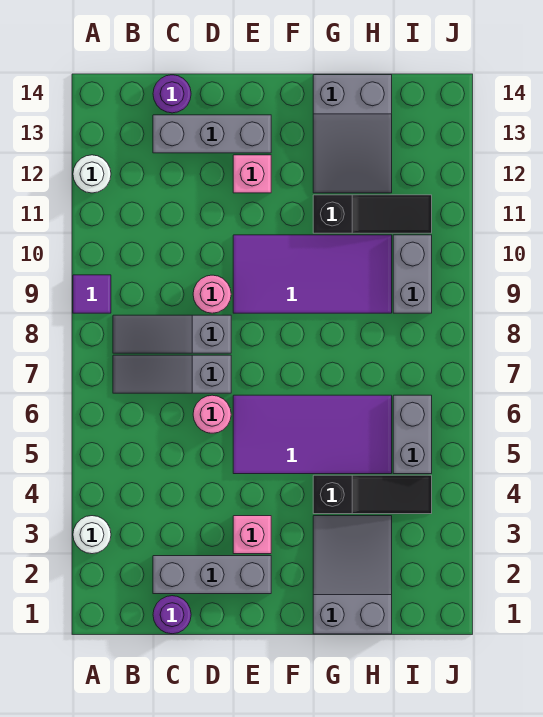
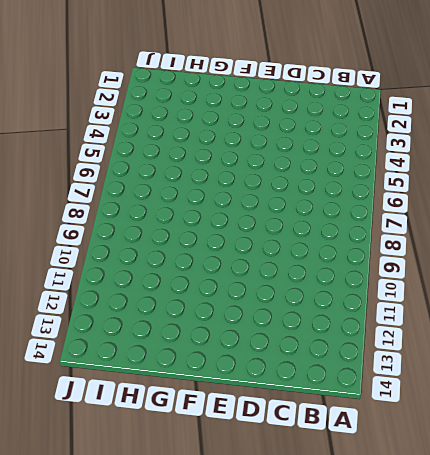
none -> white 1x1 round brick [73,516,111,554]
none -> purple 1x1 tile [73,275,111,313]
none -> white 1x1 round brick [73,155,111,193]

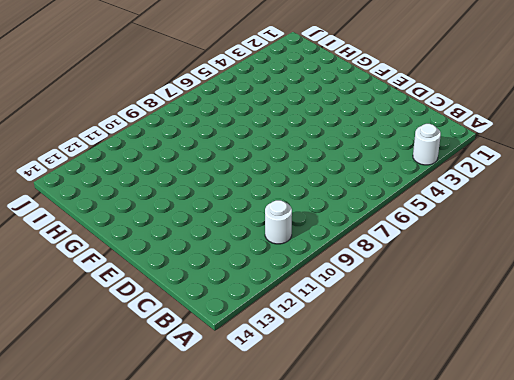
white 1x1 round brick [265,200,292,244] -> white 1x1 round brick moved to [73,155,111,193]
none -> purple 1x1 tile [73,275,111,313]
none -> grey 1x3 slope [113,355,231,393]
none -> grey 1x3 slope [113,315,231,353]

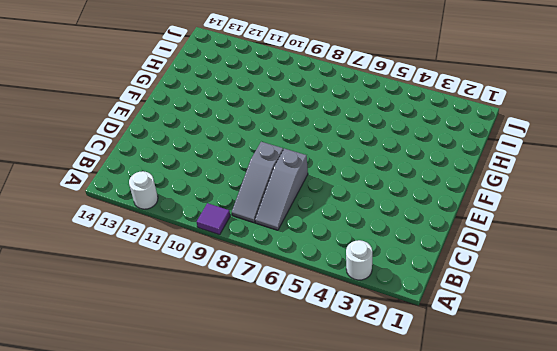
none -> purple 1x1 round brick [153,596,191,634]
none -> grey 1x3 brick [153,556,271,594]
none -> grey 1x3 brick [153,115,271,153]

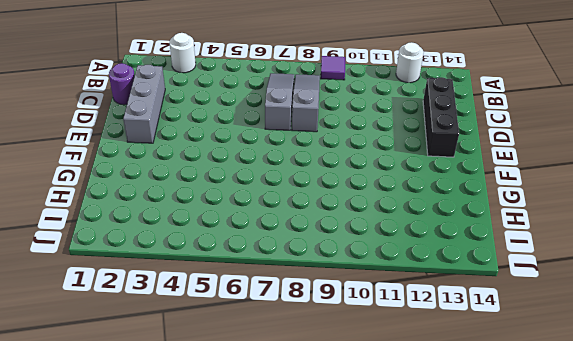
black 1x3 brick [423,77,459,157] -> grey 1x3 brick [153,115,271,153]
none -> purple 1x1 round brick [153,75,191,113]
none -> pink 1x1 round brick [193,395,231,433]
none -> pink 1x1 round brick [193,275,231,313]

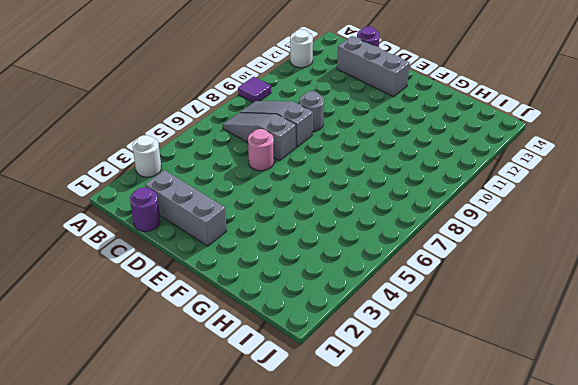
grey 1x1 round brick [300,91,324,132] -> pink 1x1 round brick [193,275,231,313]
none -> pink 1x1 brick [233,516,271,554]
none -> purple 2x4 tile [233,395,392,474]
none -> purple 2x4 tile [233,235,392,313]

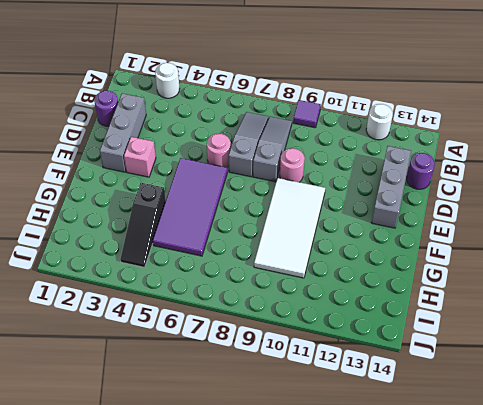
white 2x4 tile [254,178,325,278] -> purple 2x4 tile [233,235,392,313]
none -> pink 1x1 brick [233,155,271,193]
none -> grey 2x3 slope [313,516,392,634]
none -> black 1x3 slope [313,195,432,233]

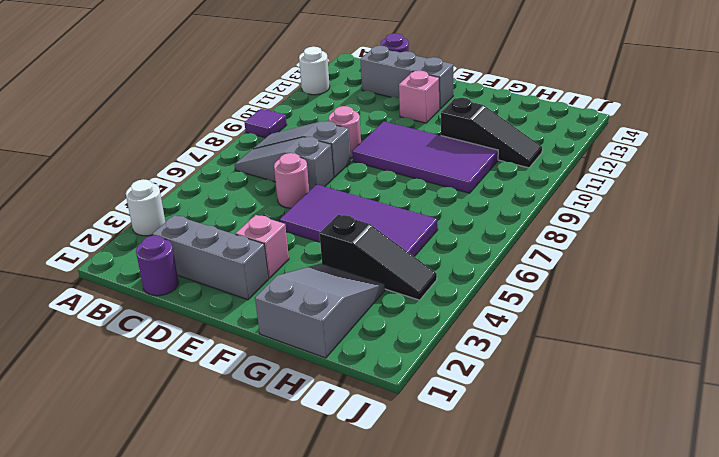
none -> grey 2x3 slope [313,75,392,193]
none -> grey 1x2 brick [393,395,432,474]
none -> grey 1x2 brick [393,235,432,313]

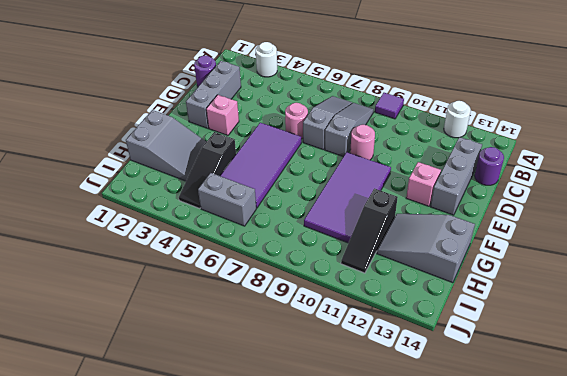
none -> grey 1x2 brick [393,235,432,313]

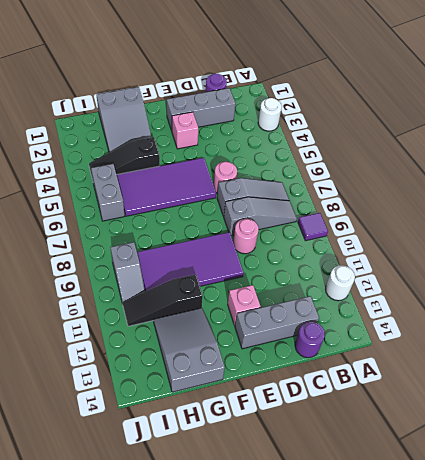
grey 1x2 slope [110,242,145,304] -> grey 1x2 brick [393,235,432,313]

